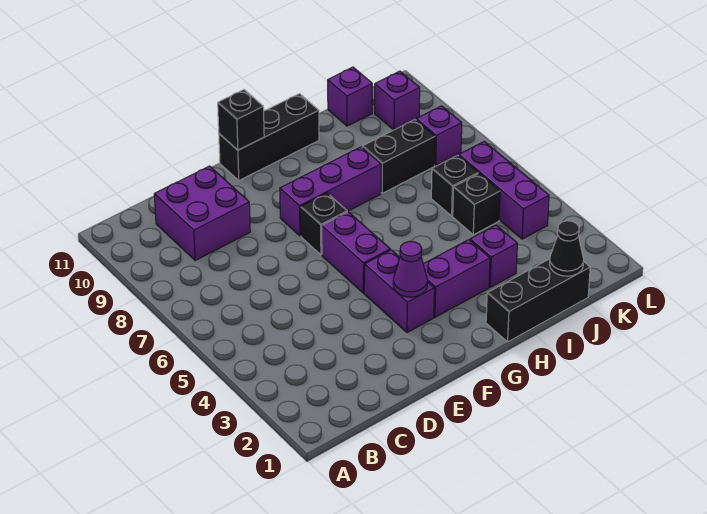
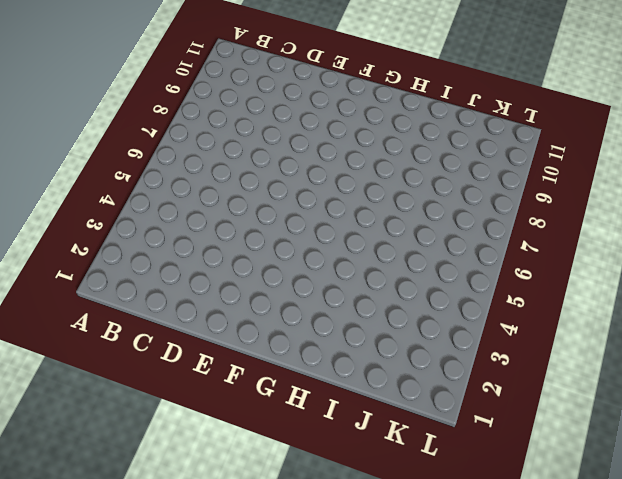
none -> purple 2x2 brick [154,166,250,261]
none -> purple 1x2 brick [364,250,434,333]
none -> purple 1x2 brick [322,212,390,293]

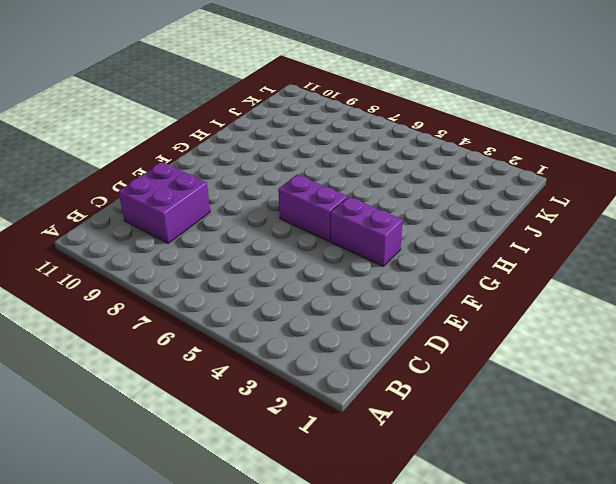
none -> black 1x1 brick [301,193,347,255]
none -> purple 1x3 brick [280,147,381,236]
none -> black 1x3 brick [219,94,319,181]

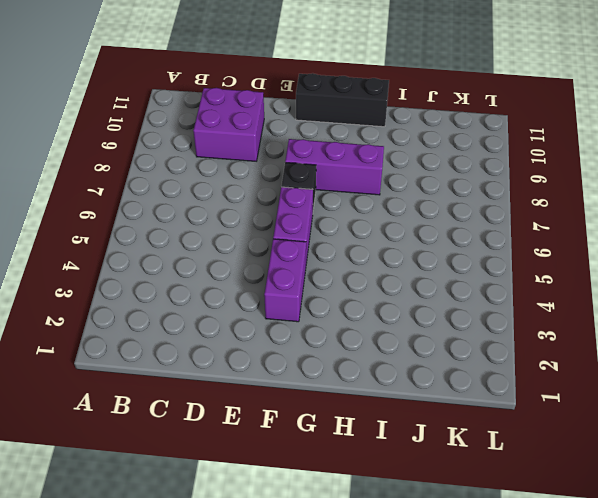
none -> purple 1x2 brick [423,240,490,317]
none -> black 1x3 brick [486,259,590,342]
none -> purple 1x1 brick [470,225,517,287]

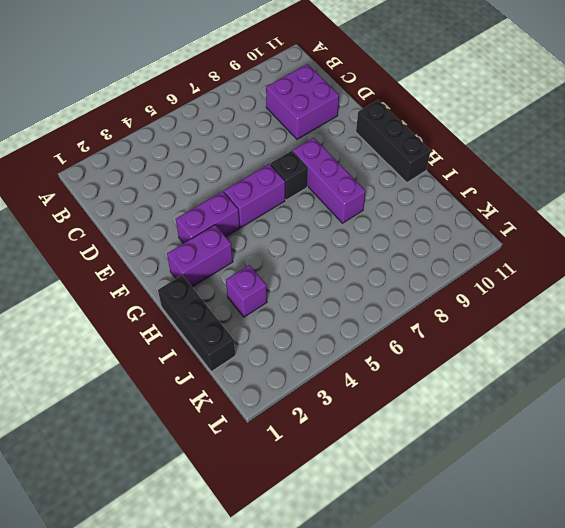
purple 1x2 brick [167,225,233,287] -> purple 1x2 brick turned to [423,240,490,317]
none -> black 1x2 brick [362,120,435,193]
none -> black 1x1 brick [453,174,500,235]
none -> black 1x1 brick [431,155,478,216]

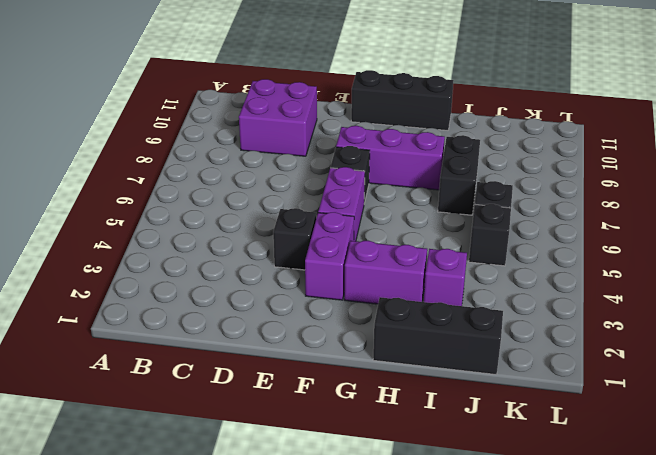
black 1x1 brick [273,208,316,270] -> black 1x1 brick moved to [218,90,264,150]
black 1x2 brick [438,135,480,215] -> black 1x2 brick turned to [362,120,435,193]
none -> purple 1x1 brick [328,67,372,126]
none -> purple 1x3 brick [459,142,549,239]
none -> purple 1x1 brick [416,106,462,166]

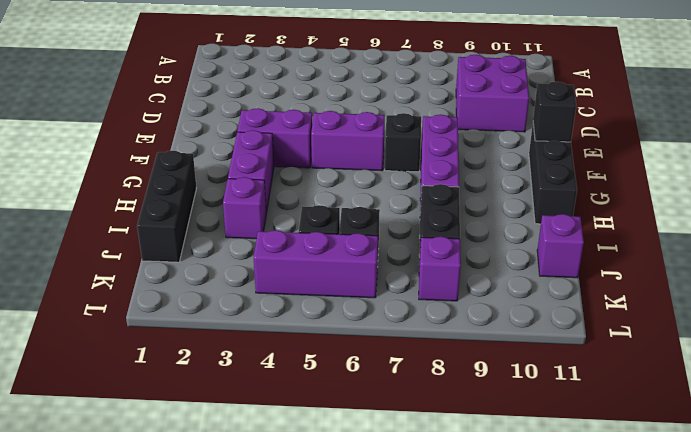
none -> purple 1x1 brick [375,71,420,130]
none -> purple 1x1 cone [393,241,427,297]
none -> black 1x1 cone [549,221,584,276]

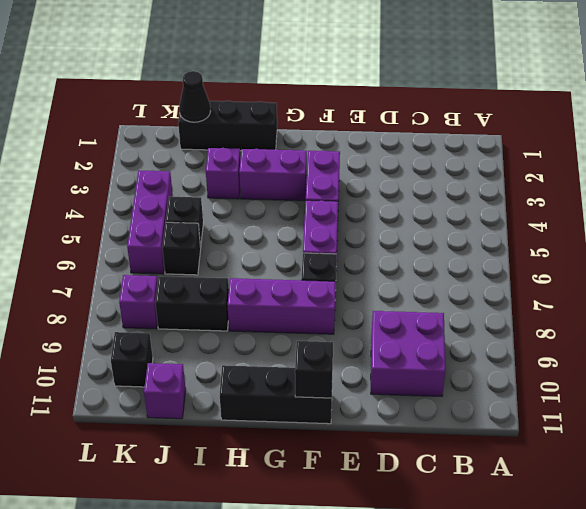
black 1x1 brick [111,332,153,387] -> purple 1x1 brick [375,71,420,130]
none -> purple 1x1 cone [393,241,427,297]

